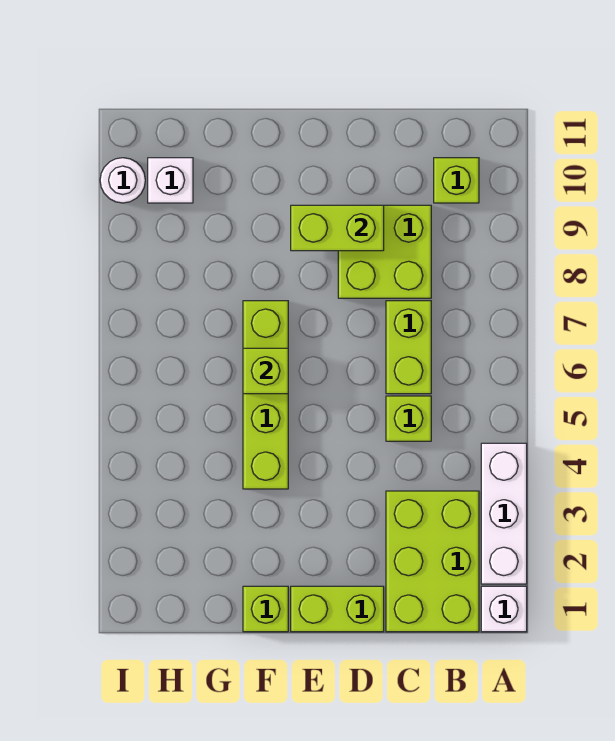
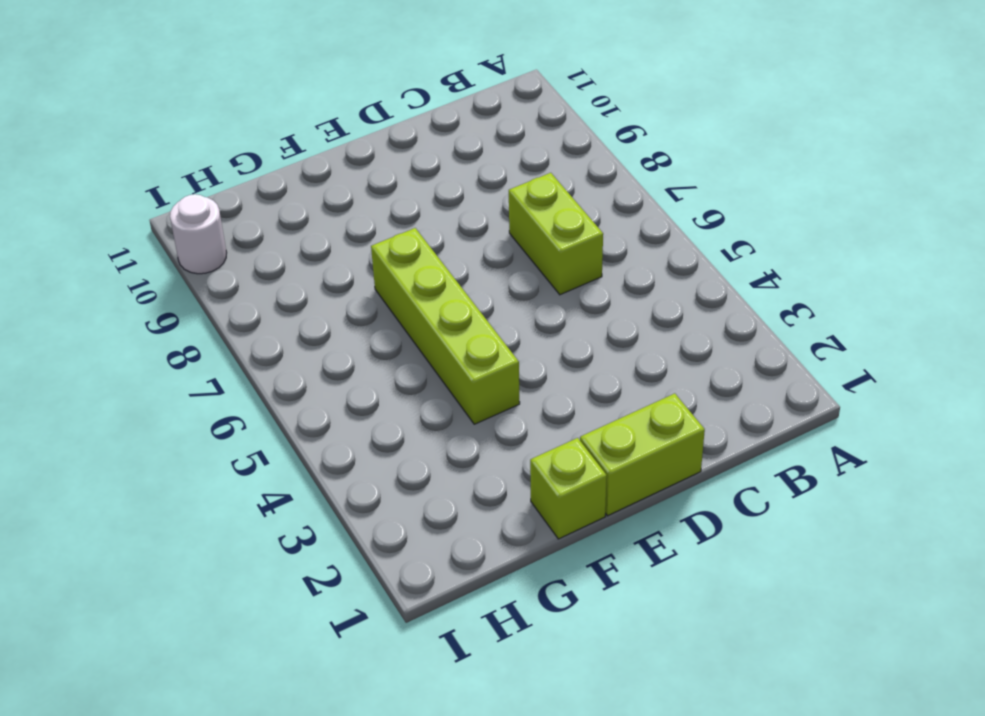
none -> white 1x1 brick [481,586,527,632]
none -> white 1x3 brick [481,443,527,584]
none -> lime 2x3 brick [386,491,479,632]

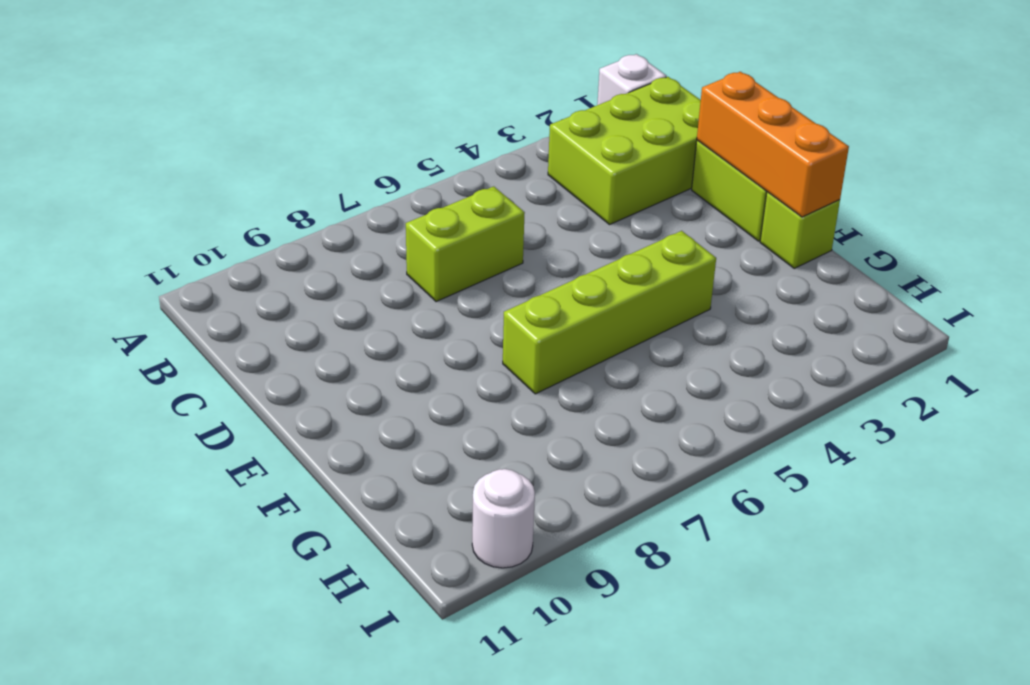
orange 1x3 brick [697,72,849,217] -> none
none -> white 1x3 brick [481,443,527,584]
none -> lime 1x1 brick [434,158,479,203]
none -> lime 1x1 brick [386,396,431,441]

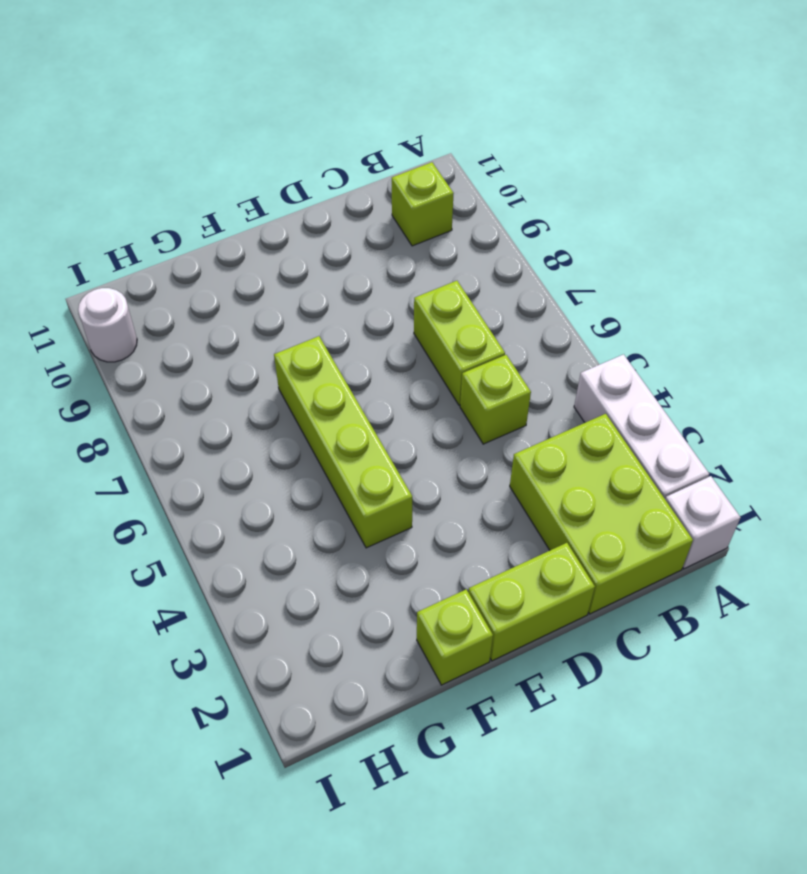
none -> lime 2x2 brick [338,205,431,298]
none -> white 1x1 brick [148,158,193,203]
none -> lime 1x2 brick [291,205,384,251]

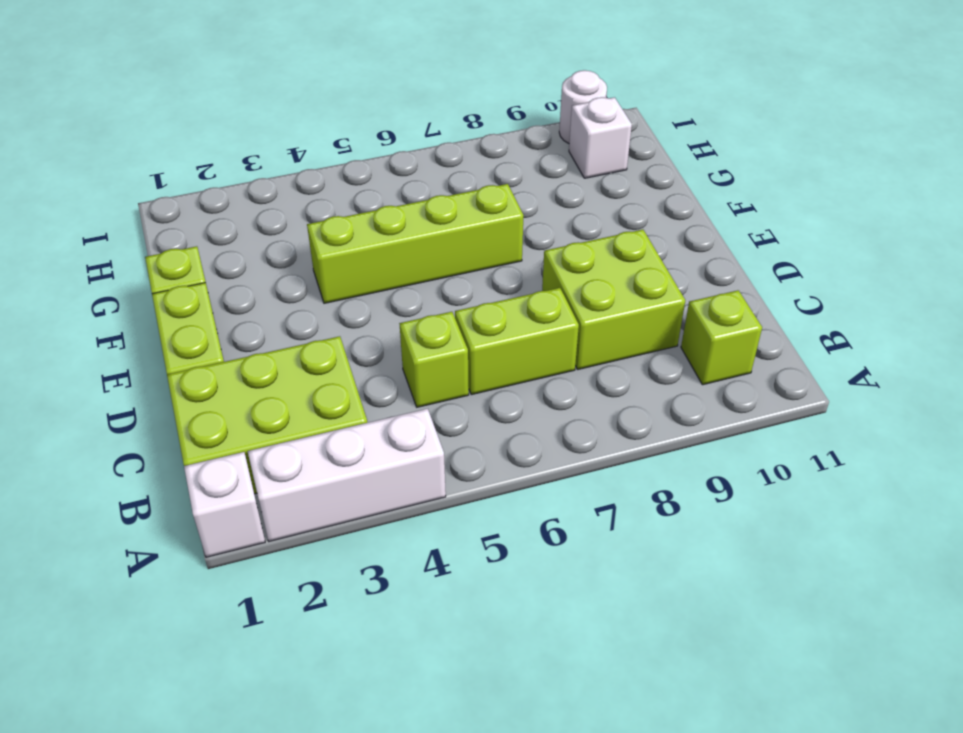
none -> lime 1x2 brick [291,205,384,251]
none -> lime 1x1 brick [243,348,288,394]

